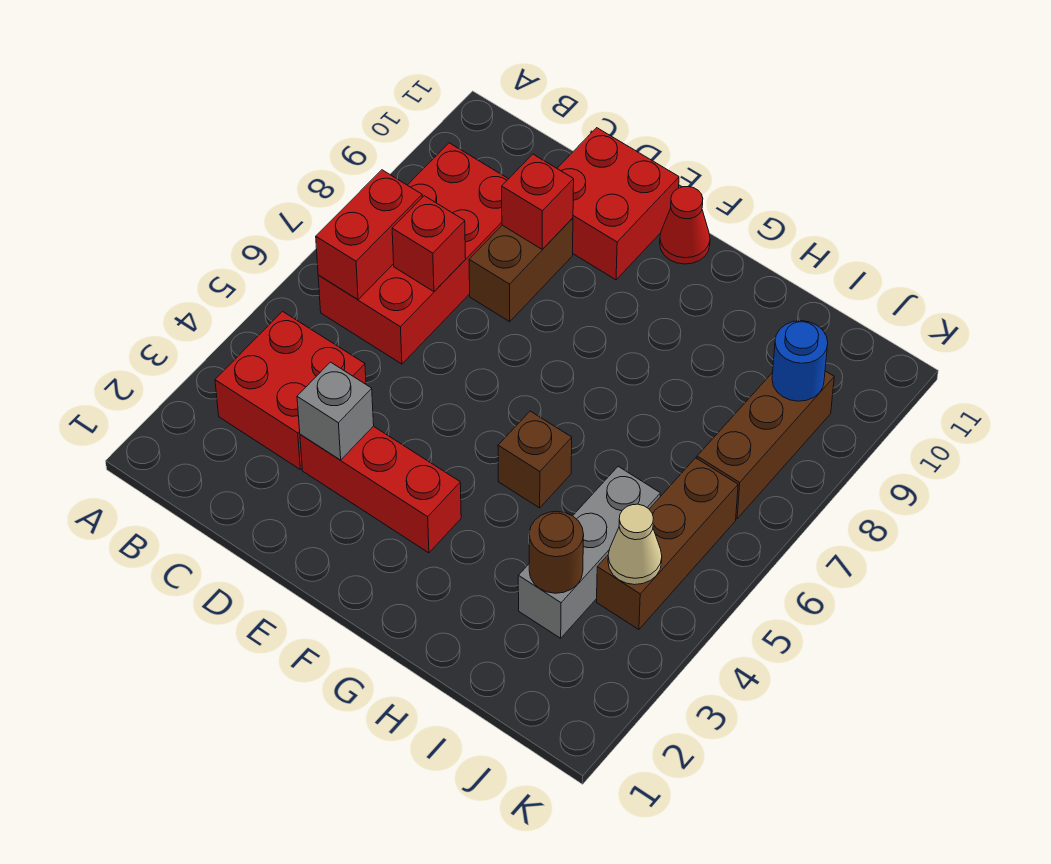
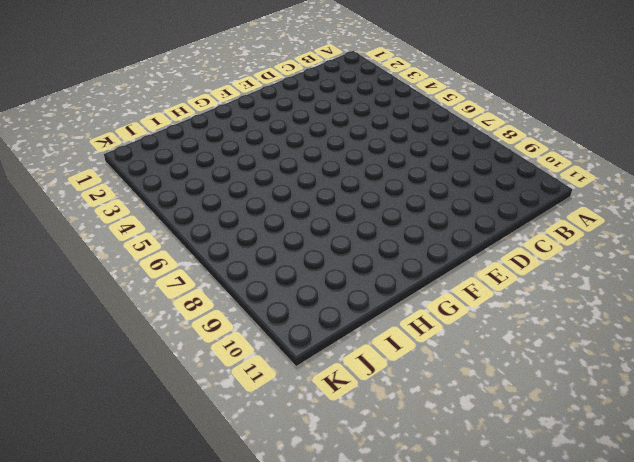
none -> red 2x2 brick [215,311,366,469]
none -> red 2x4 brick [318,143,508,364]
none -> red 1x3 brick [300,426,461,553]

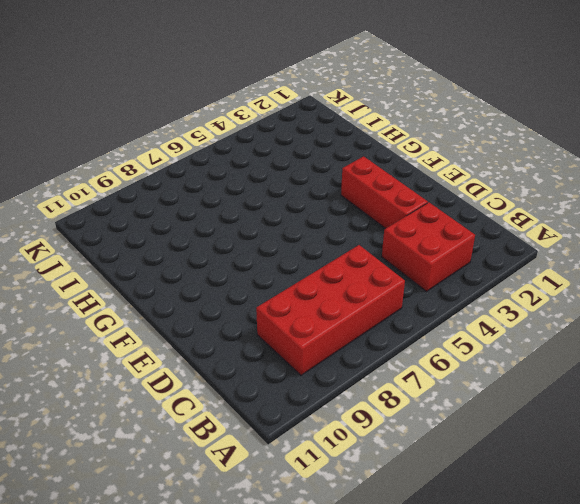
none -> brown 1x2 brick [469,218,573,322]
none -> red 2x2 brick [557,128,679,280]
none -> red 1x1 cone [660,187,710,264]

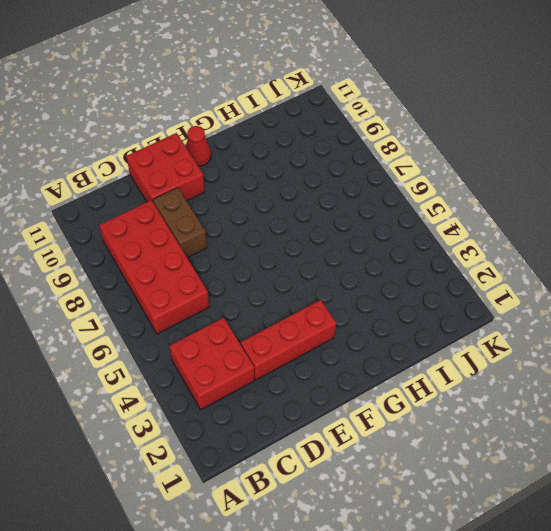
none -> brown 1x1 brick [498,411,572,508]
none -> grey 1x3 brick [518,466,660,638]
none -> brown 1x3 brick [596,458,738,630]

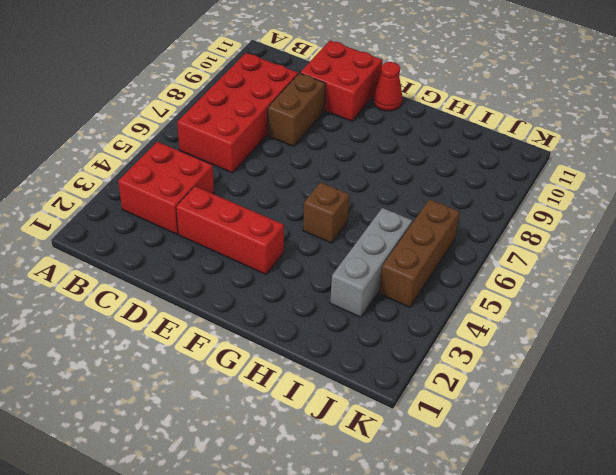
none -> brown 1x3 brick [697,371,834,519]
none -> red 1x2 brick [316,170,422,300]
none -> red 1x1 brick [392,196,466,292]

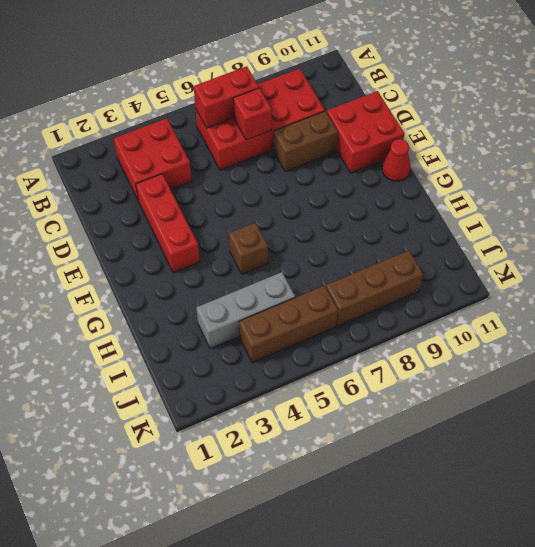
none -> grey 1x1 brick [297,362,374,460]
none -> red 1x1 brick [502,154,574,249]
none -> brown 1x1 round brick [529,511,584,593]

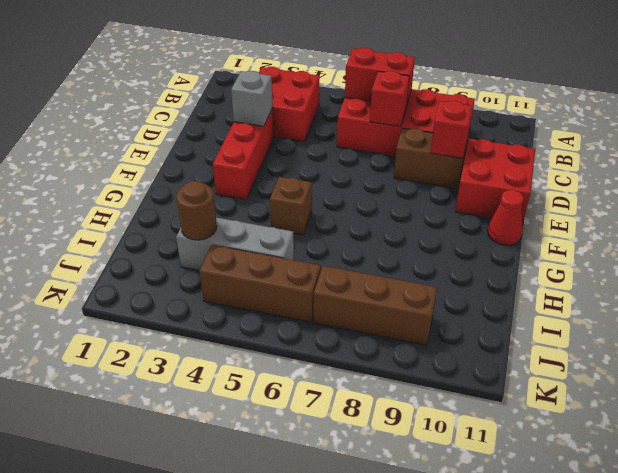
none -> tan 1x1 cone [608,504,662,585]
none -> blue 1x1 round brick [772,321,828,401]

